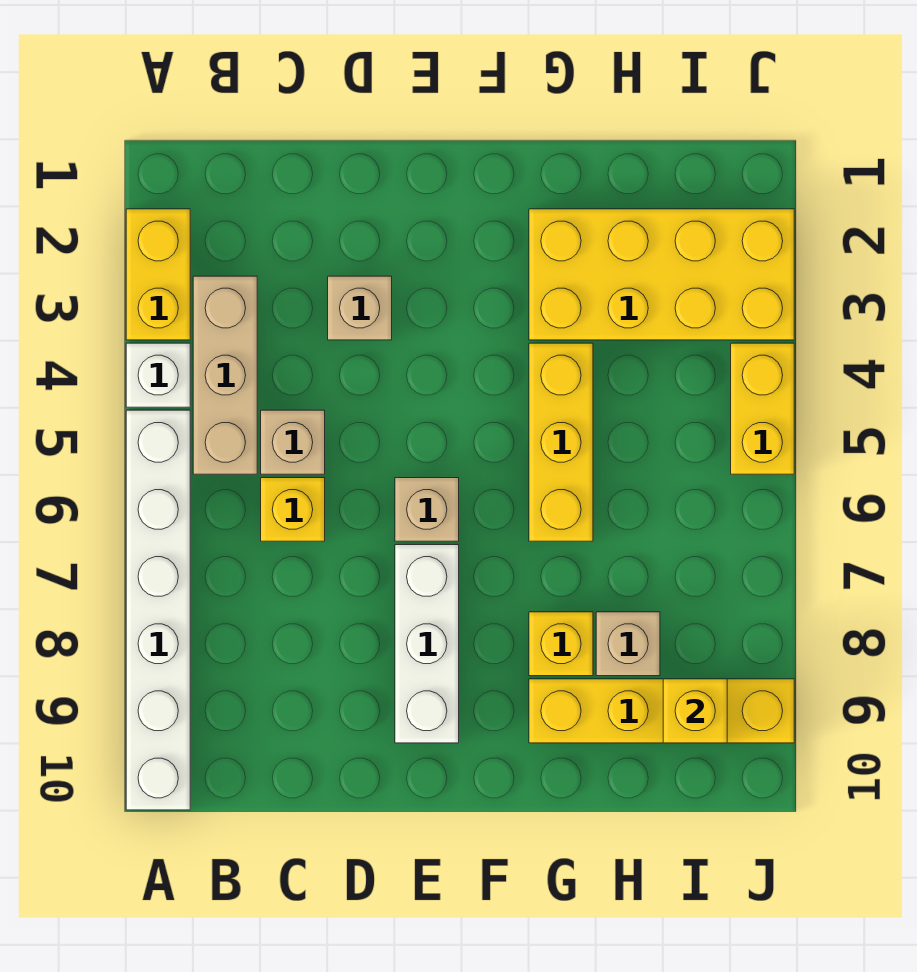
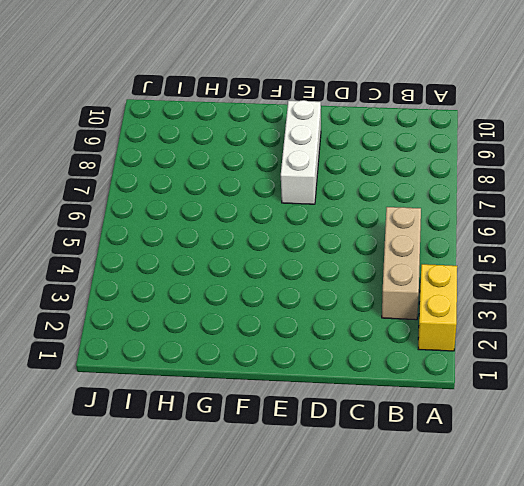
none -> white 1x1 brick [126,343,190,407]
none -> white 1x6 brick [126,410,190,810]
none -> tan 1x1 brick [261,410,325,474]

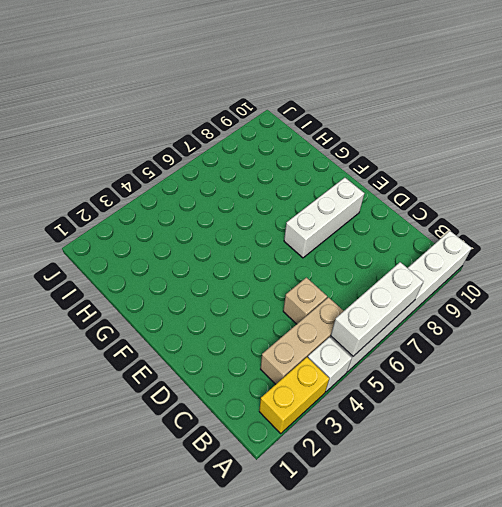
white 1x3 brick [331,262,423,356] -> none
none -> yellow 1x1 brick [261,478,325,541]
none -> tan 1x1 brick [328,276,392,340]
none -> tan 1x1 brick [395,478,459,541]

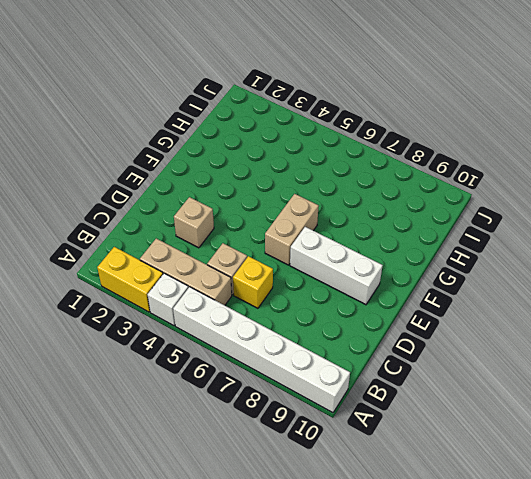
tan 1x2 brick [265,194,319,265] -> tan 1x1 brick [395,478,459,541]
none -> yellow 2x4 brick [529,209,794,340]
none -> yellow 1x3 brick [529,343,593,541]
none -> yellow 1x1 brick [529,612,593,676]

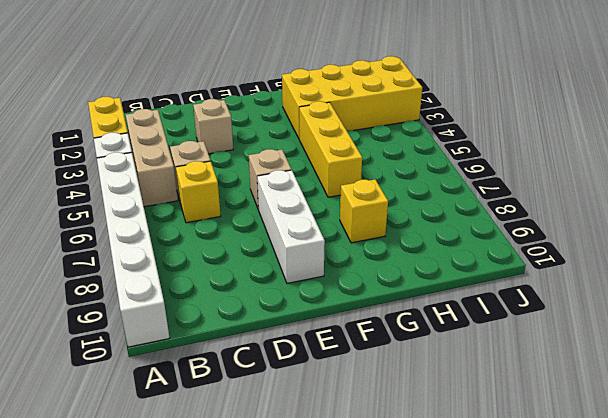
none -> yellow 1x4 brick [529,679,794,743]
none -> tan 1x1 brick [596,612,660,676]
none -> yellow 1x2 brick [731,343,794,474]

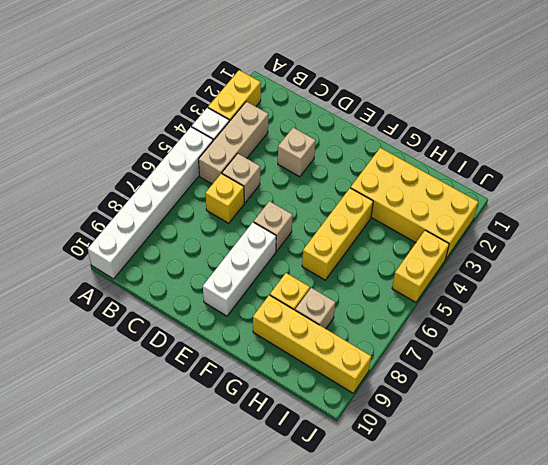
none -> yellow 1x1 brick [663,679,727,743]

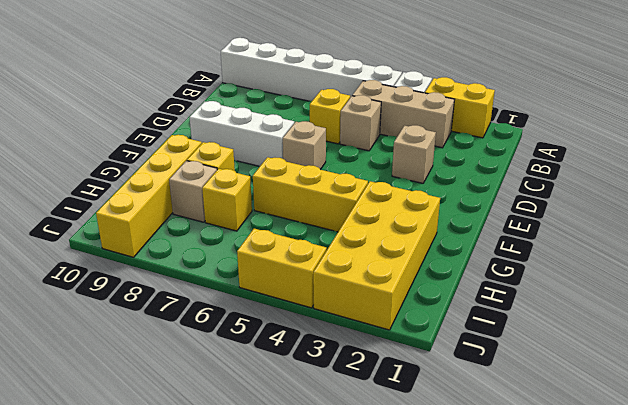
yellow 1x1 brick [202,169,252,231] -> yellow 1x1 brick moved to [663,679,727,743]

